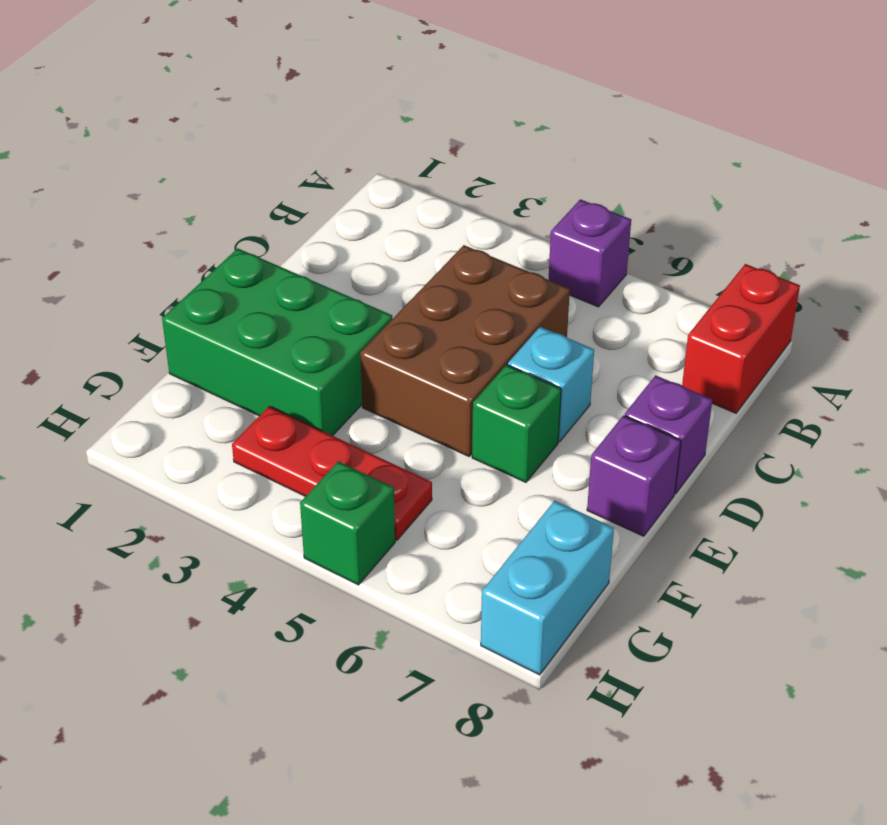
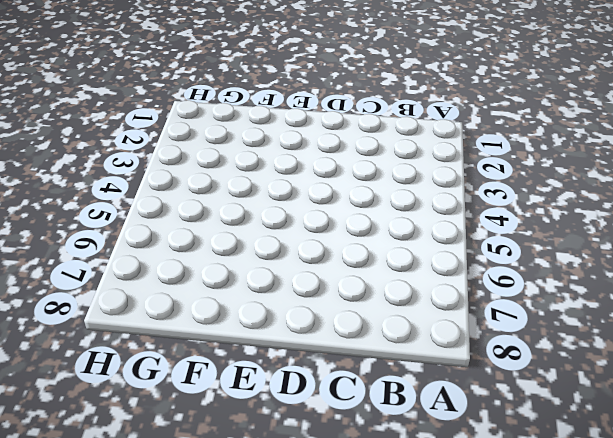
none -> purple 1x1 brick [549,199,631,307]
none -> red 1x2 brick [682,264,800,413]

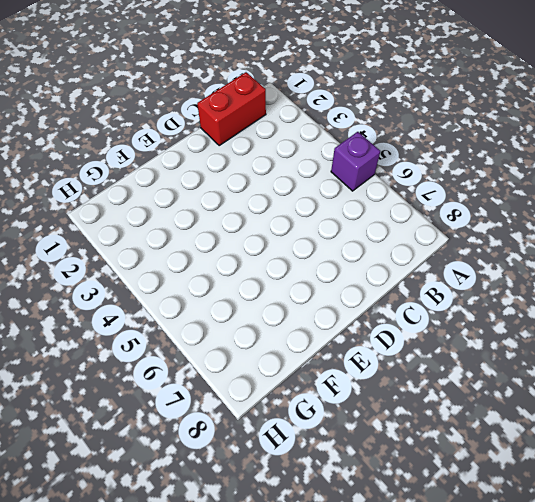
red 1x2 brick [197,72,266,146] -> red 1x2 brick moved to [682,264,800,413]
none -> brown 2x3 brick [360,245,570,456]
none -> cyan 1x1 brick [508,327,594,442]

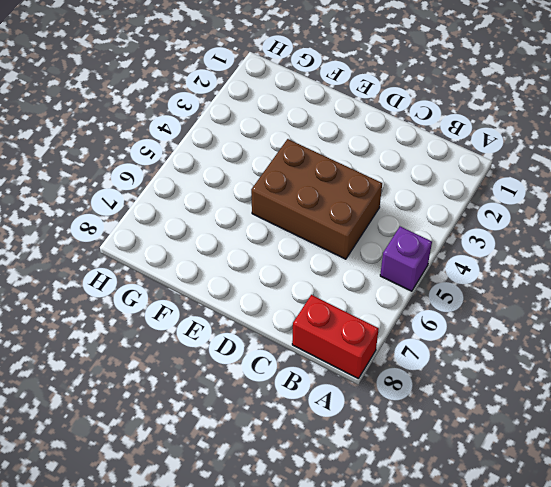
none -> cyan 1x1 brick [508,327,594,442]
none -> purple 1x1 brick [625,375,712,494]

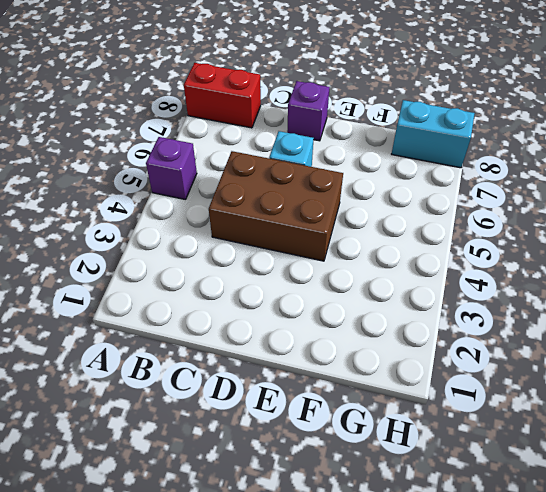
none -> green 2x3 brick [162,248,392,436]
none -> green 1x1 brick [472,365,561,482]

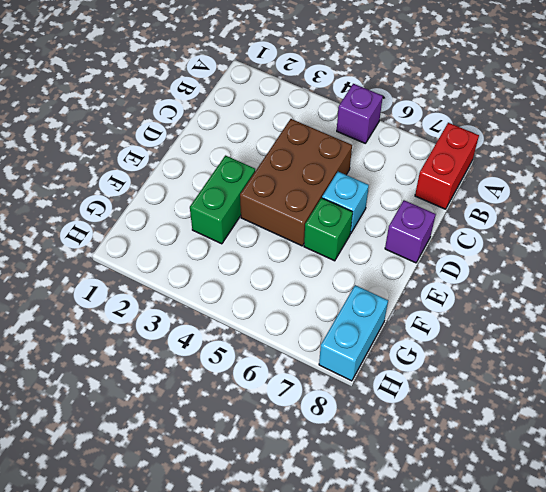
green 1x2 brick [190,155,255,244] -> green 2x3 brick [162,248,392,436]
none -> purple 1x1 brick [587,415,681,536]
none -> red 1x3 plate [232,406,432,540]

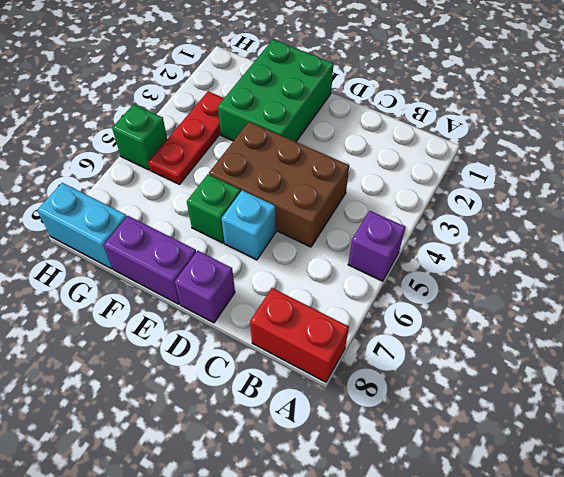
purple 1x2 brick [104,216,196,304] -> purple 1x1 brick [587,415,681,536]

